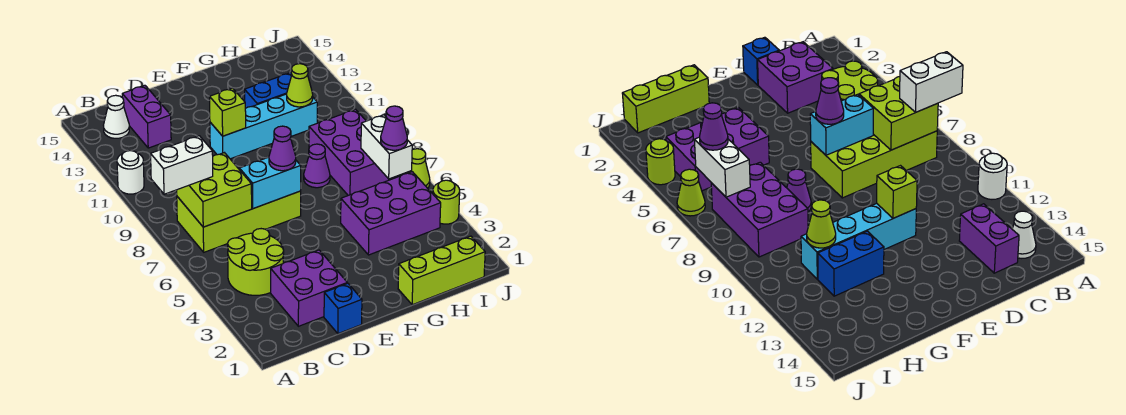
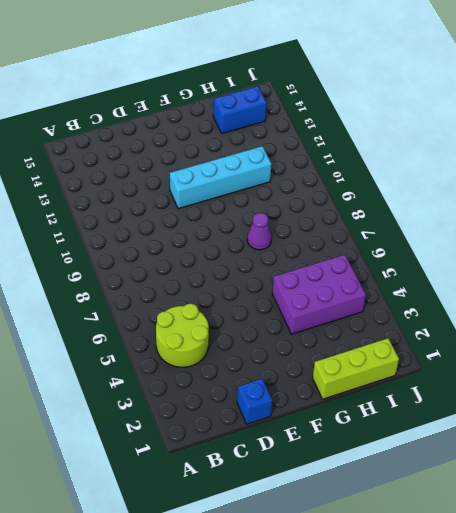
blue 1x2 brick [213,86,267,134] -> blue 1x2 brick moved to [245,73,292,109]
none -> white 1x1 round brick [117,151,144,194]
none -> lime 2x4 brick [177,191,301,252]
none -> white 1x1 cone [104,95,129,138]

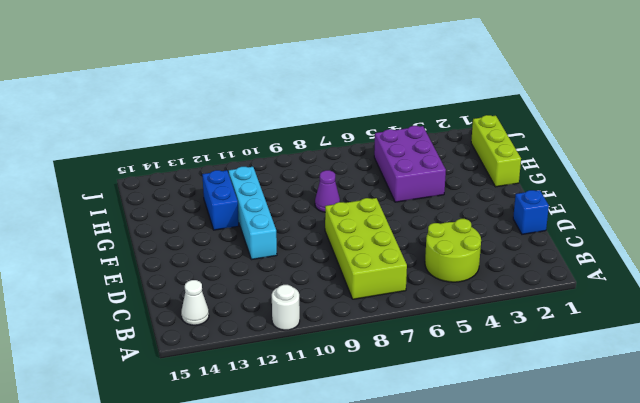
none -> purple 2x2 brick [271,250,347,326]
none -> purple 1x2 brick [122,85,171,148]
none -> purple 2x3 brick [309,109,397,195]

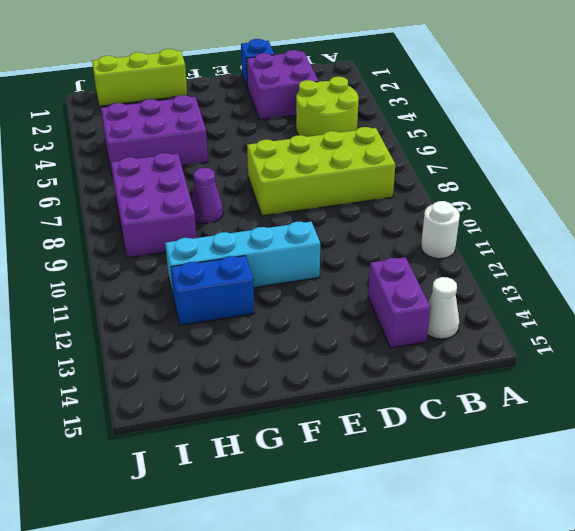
none -> lime 1x1 round brick [433,180,460,224]
none -> lime 1x1 cone [405,149,430,188]
none -> lime 2x2 brick [177,153,252,227]

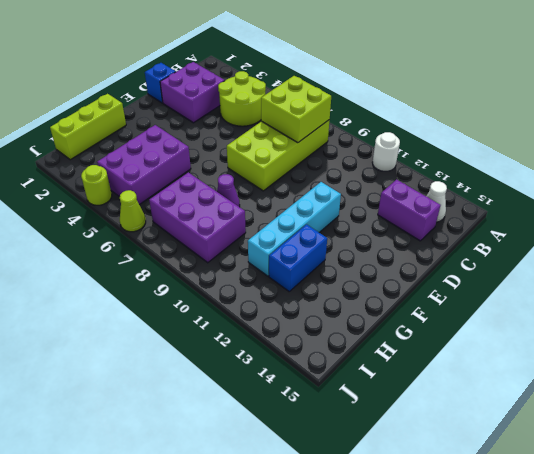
none -> cyan 1x2 brick [239,157,301,209]
none -> lime 1x1 brick [210,88,246,136]
none -> lime 1x1 cone [287,64,313,107]

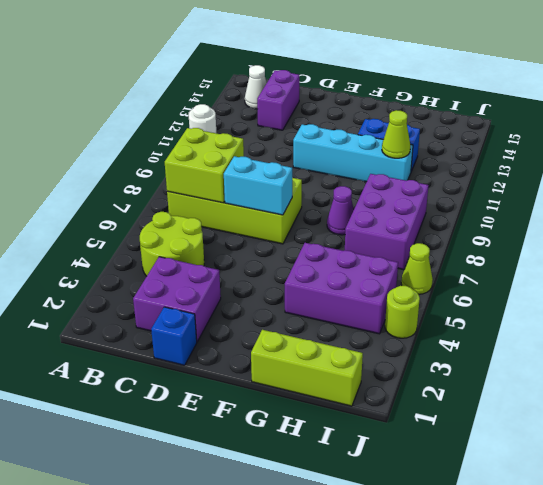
none -> lime 1x1 brick [210,88,246,136]
none -> white 1x2 brick [361,115,412,179]
none -> white 1x2 brick [151,136,213,194]

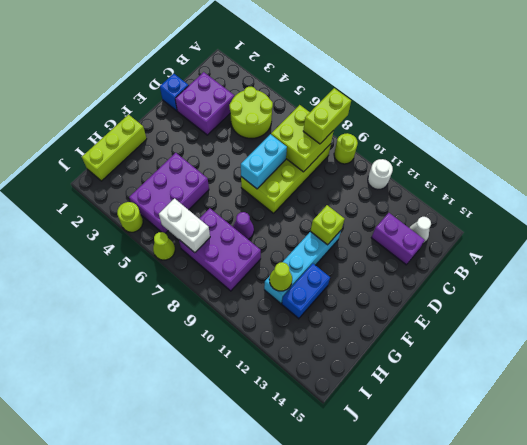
lime 1x2 brick [303,88,351,144] -> white 1x2 brick [151,136,213,194]
lime 1x1 round brick [334,133,358,164] -> none
none -> purple 1x1 cone [269,126,296,171]
none -> purple 1x1 cone [381,106,407,150]

